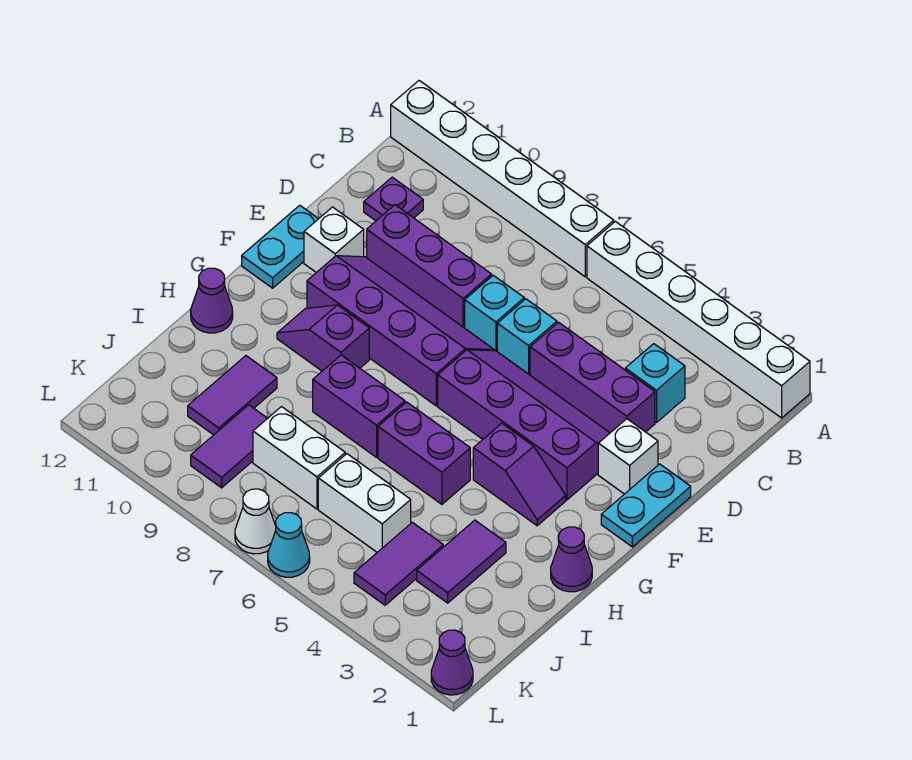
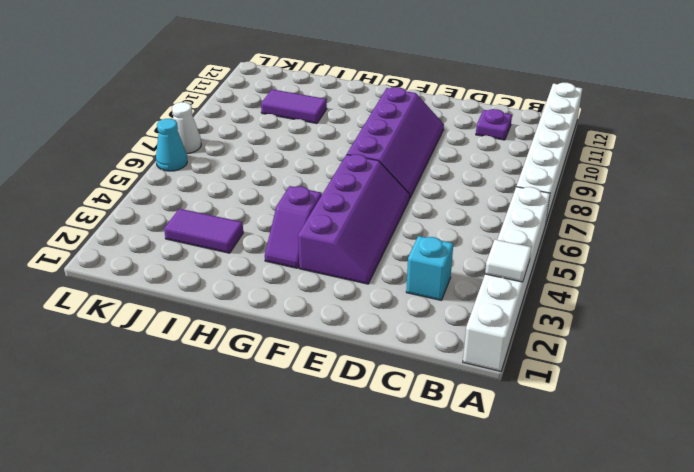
white 1x1 tile [485,240,532,282] -> none
none -> purple 1x3 brick [530,322,655,433]
none -> cyan 1x1 brick [497,299,557,375]
none -> cyan 1x1 brick [465,275,524,351]

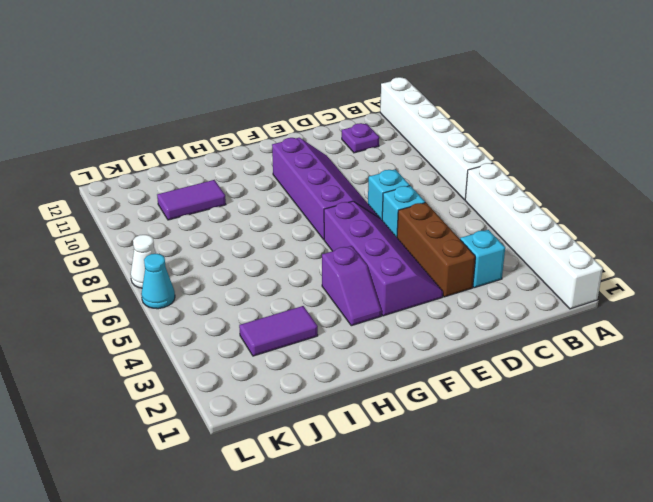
brown 1x3 brick [397,203,475,297] -> purple 1x3 brick [530,322,655,433]
none -> purple 1x3 brick [367,205,492,328]
none -> cyan 1x2 plate [601,464,691,547]
none -> white 1x1 brick [598,419,658,494]

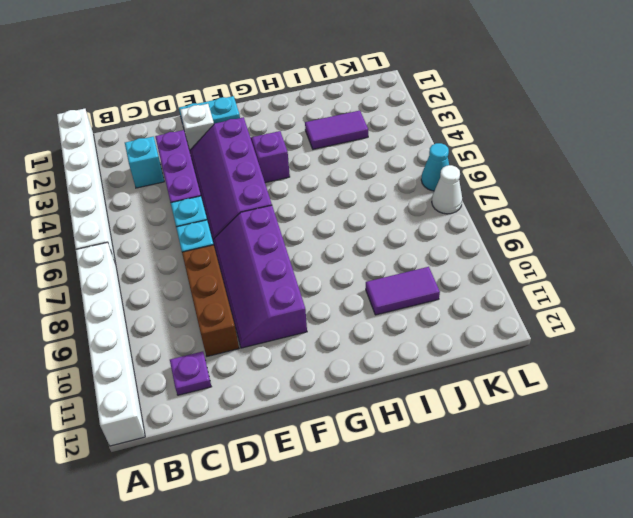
brown 1x3 brick [182,245,239,356] -> purple 1x3 brick [367,205,492,328]
none -> white 1x1 brick [304,207,364,273]
none -> cyan 1x2 plate [242,205,318,288]
none -> purple 1x2 slope [277,305,369,371]

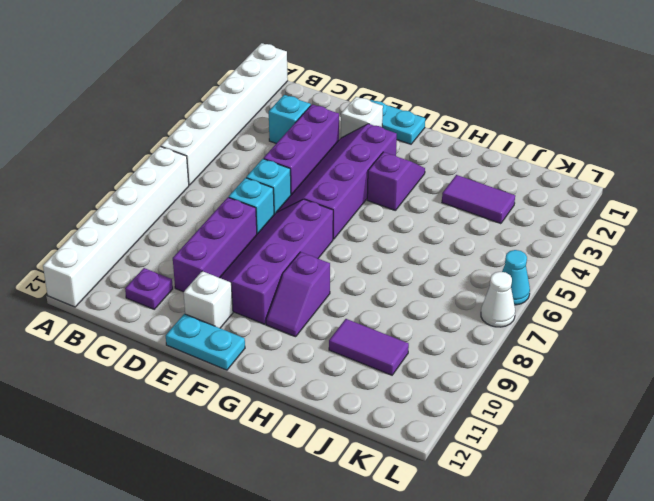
none -> purple 1x1 cone [551,527,592,592]
none -> purple 1x2 brick [378,402,470,504]
none -> purple 1x2 brick [313,355,405,457]

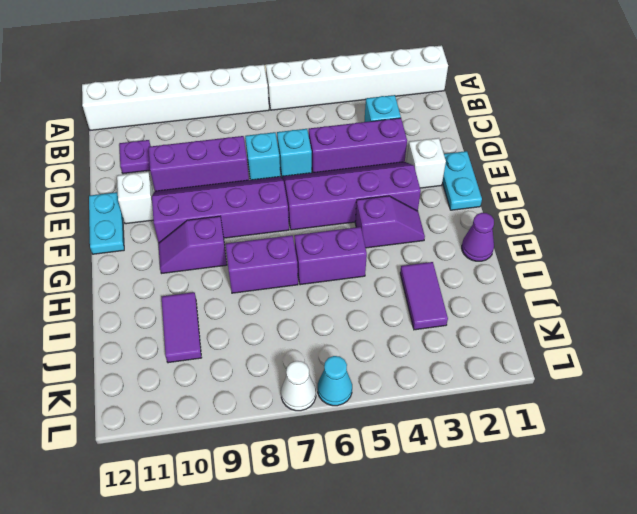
none -> purple 1x1 cone [191,268,233,333]
none -> purple 1x2 tile [354,522,443,605]
none -> white 1x2 brick [318,454,411,552]

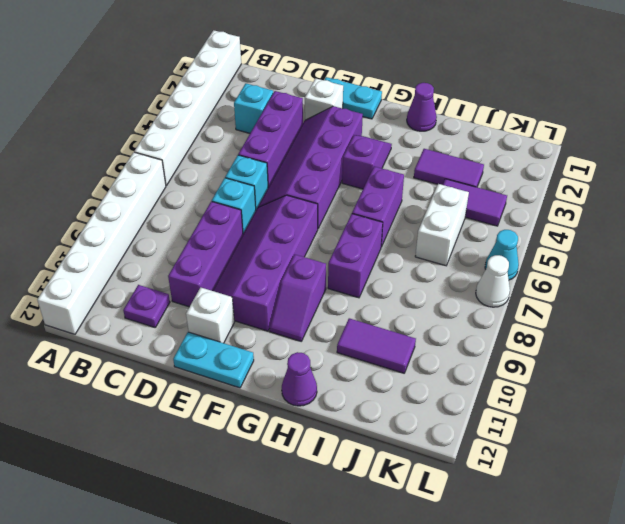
none -> white 1x2 brick [253,407,345,509]
none -> purple 1x2 tile [191,405,268,488]
none -> purple 1x1 cone [431,630,473,695]

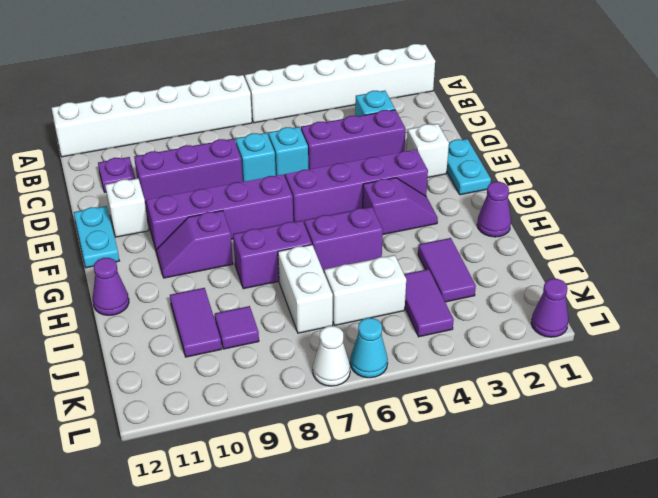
white 1x2 brick [278,245,333,333] -> white 1x2 brick turned to [253,407,345,509]
purple 1x1 tile [215,306,259,349] -> purple 1x2 tile [191,405,268,488]

